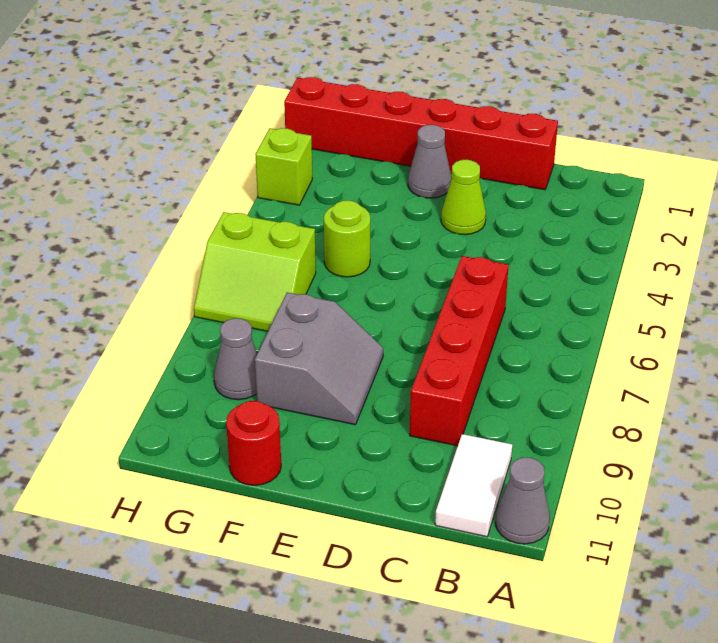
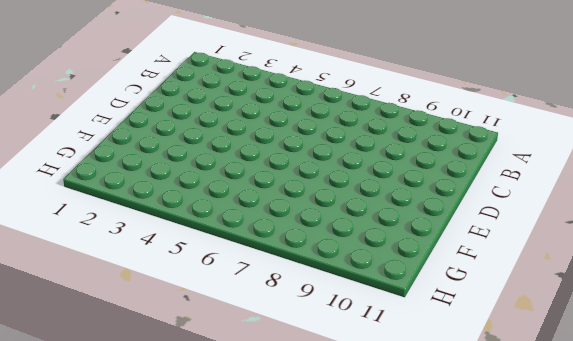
none -> grey 1x1 cone [496,457,550,544]
none -> white 1x2 tile [435,434,512,537]
none -> red 1x6 brick [284,77,558,190]

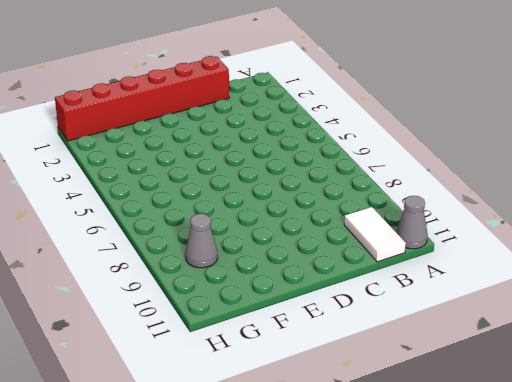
none -> red 1x4 brick [410,256,509,446]
none -> lime 1x1 cone [441,160,486,235]
none -> grey 1x1 cone [408,125,452,198]

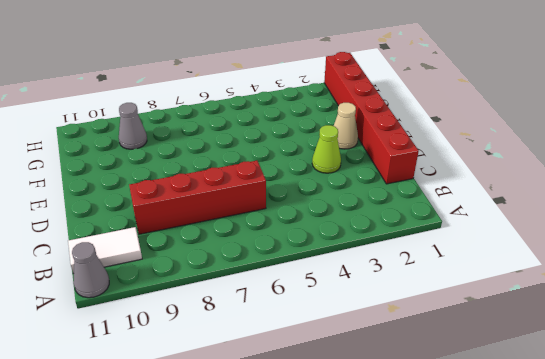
tan 1x1 cone [334,103,358,149] -> grey 1x1 cone [408,125,452,198]
none -> grey 2x2 slope [255,292,383,425]
none -> lime 1x1 round brick [324,201,370,277]
none -> red 1x1 round brick [226,401,281,485]

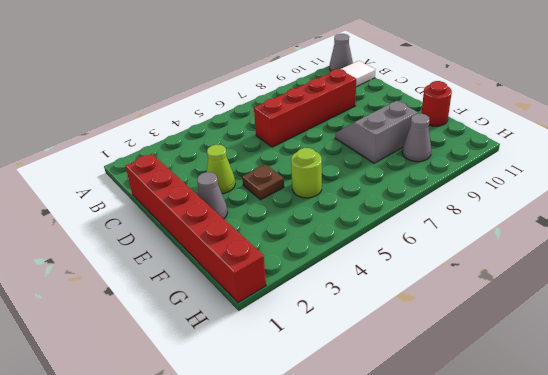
brown 1x1 plate [242,164,284,200] -> none
none -> lime 2x2 slope [194,212,316,331]
none -> lime 1x1 brick [255,128,312,205]

